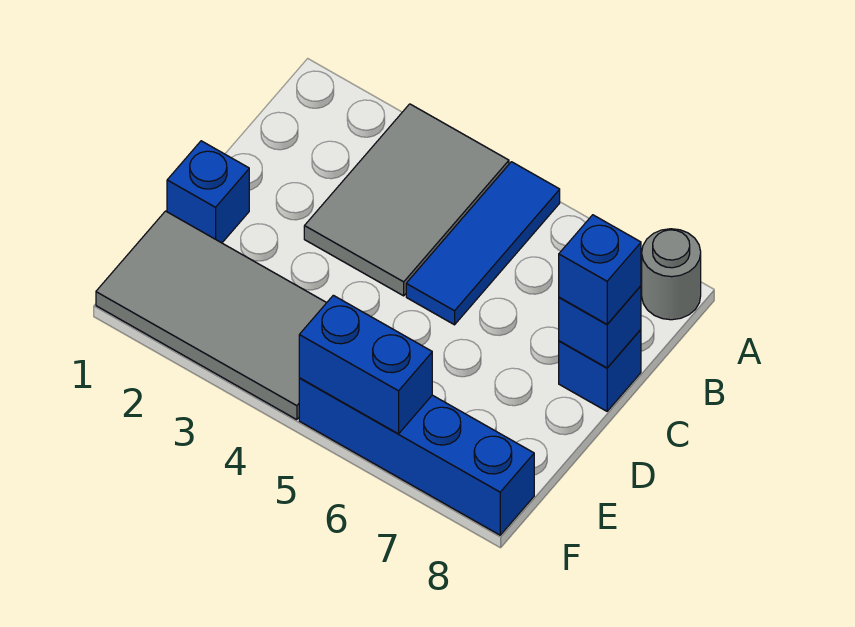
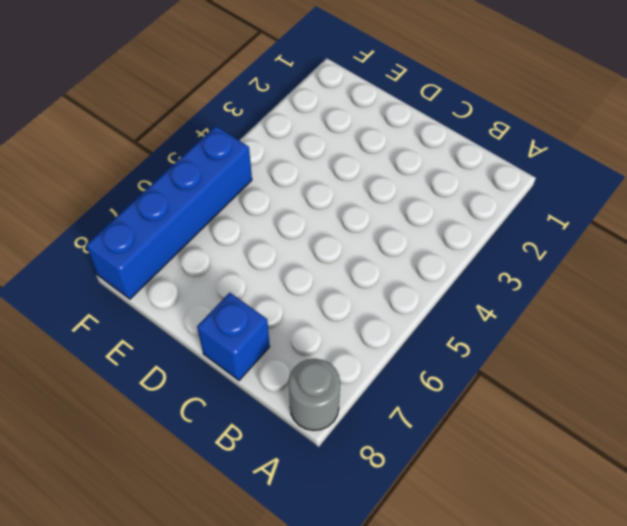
none -> grey 2x3 tile [304,104,509,296]
none -> blue 1x3 tile [406,162,560,325]

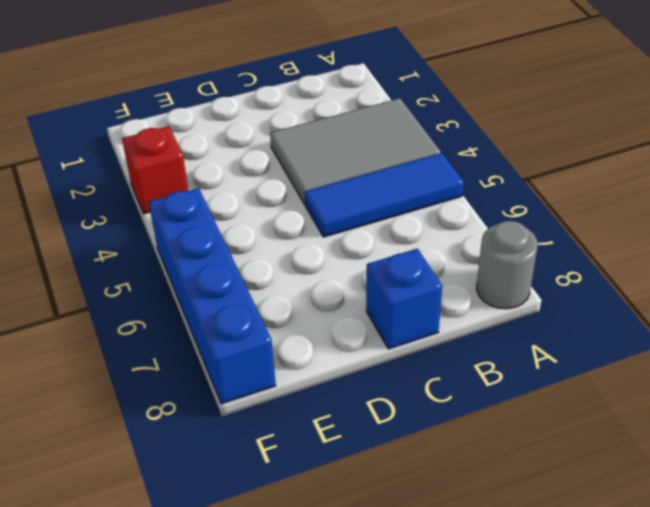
red 1x1 brick [122,126,188,214] -> grey 2x4 tile [96,211,326,420]
none -> blue 1x1 brick [167,141,249,243]
none -> blue 1x1 brick [559,286,641,368]

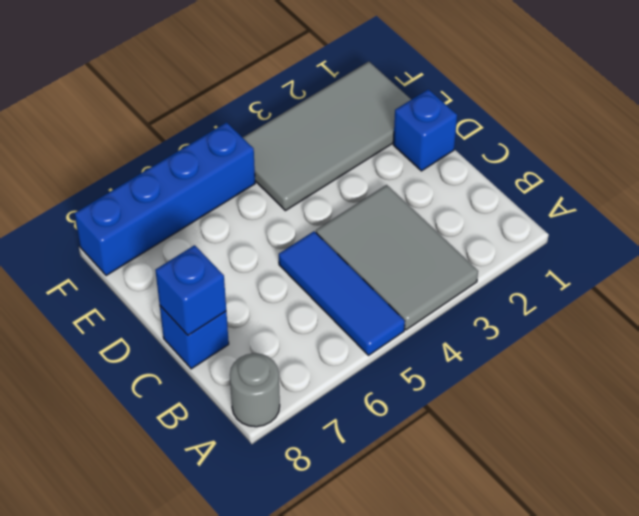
none -> blue 1x2 brick [299,295,432,434]
none -> blue 1x1 brick [559,215,641,324]

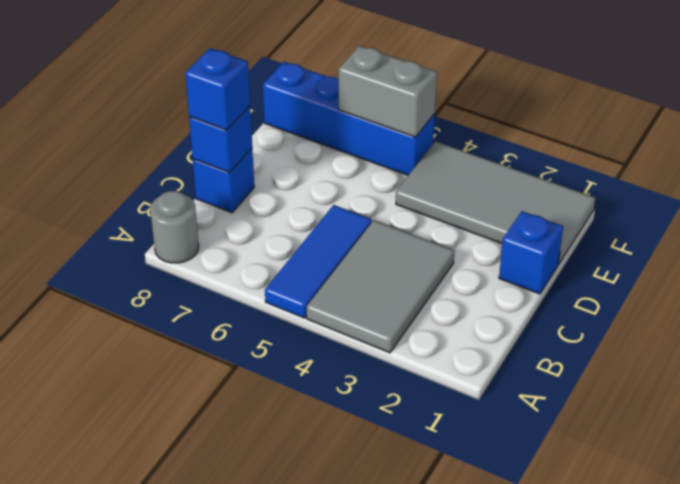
grey 1x2 brick [339,46,437,137] -> blue 1x2 brick [299,295,432,434]

